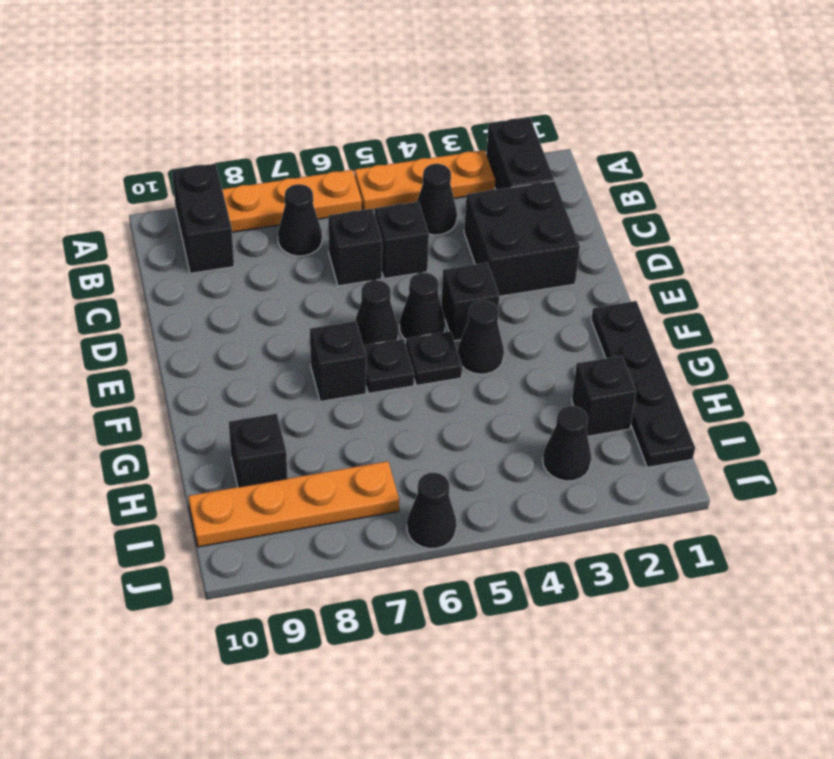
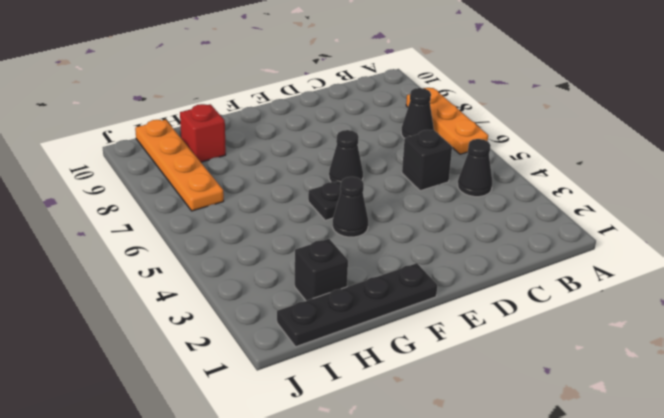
red 1x1 brick [180,104,226,162] -> black 1x1 brick [229,414,288,487]
none -> black 1x2 brick [486,118,554,190]
none -> orange 1x3 plate [355,150,495,211]
none -> black 1x2 brick [172,164,234,273]

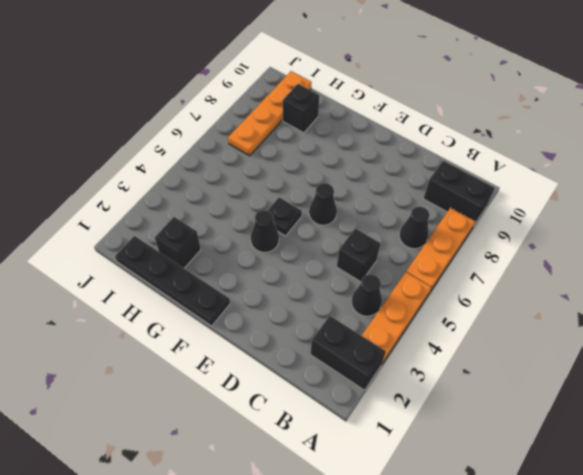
none -> black 2x2 brick [464,181,580,296]
none -> black 1x1 brick [328,209,382,286]
none -> black 1x1 brick [441,263,499,341]

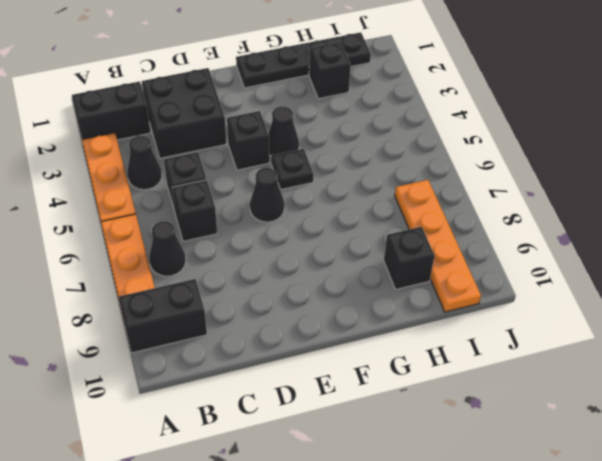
none -> black 1x1 cone [399,273,445,340]
none -> black 1x1 plate [363,339,414,393]
none -> black 1x1 brick [310,321,366,402]

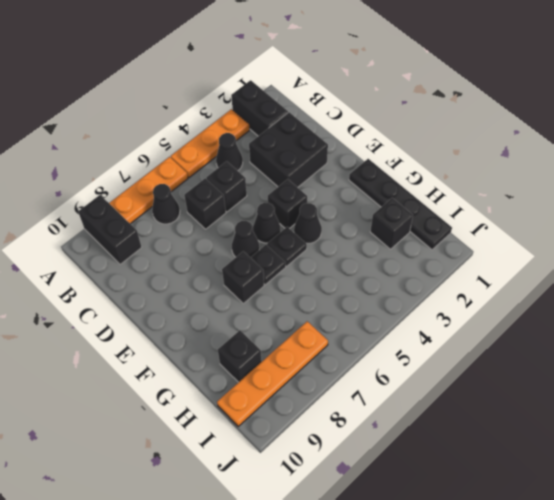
none -> black 1x1 cone [543,406,591,481]
none -> black 1x1 cone [407,473,456,549]

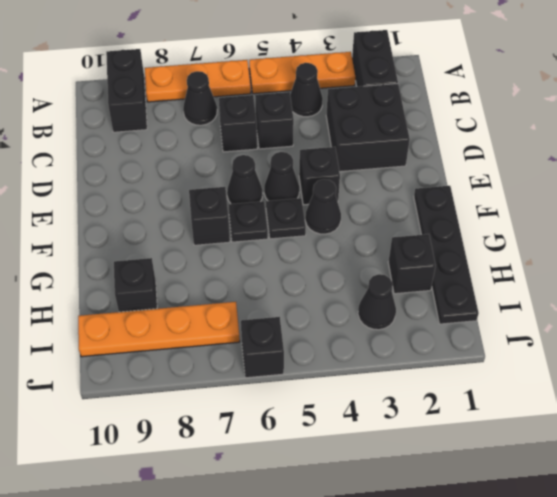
black 1x1 brick [241,317,284,378] -> black 1x1 cone [407,473,456,549]

